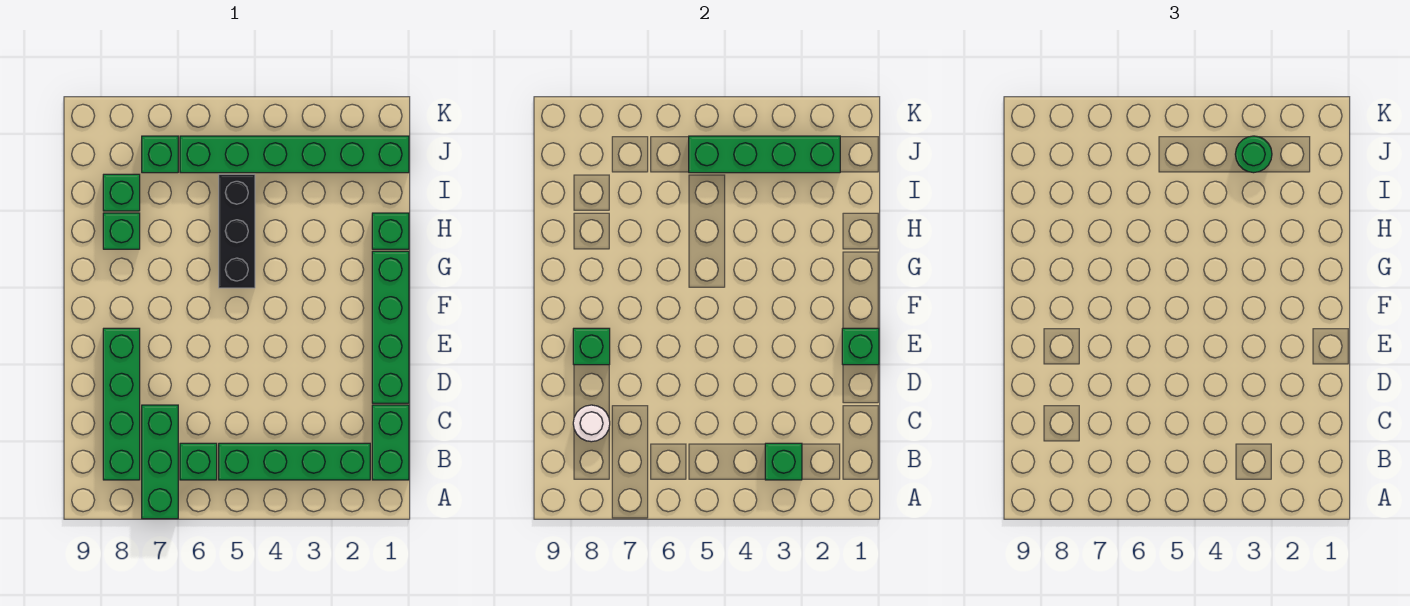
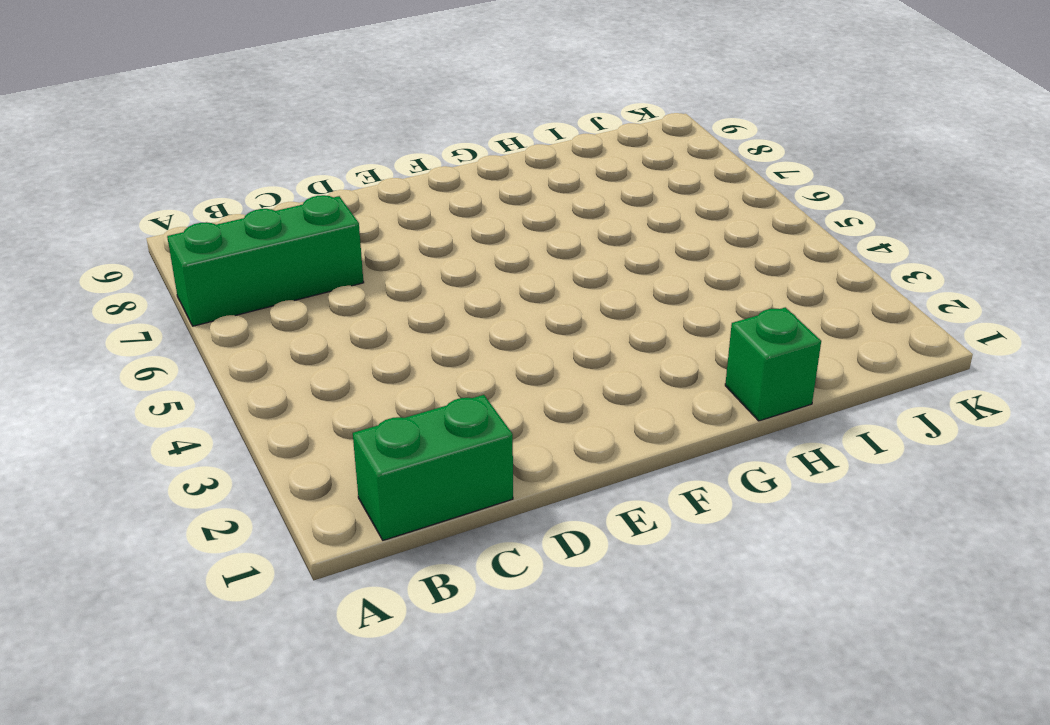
none -> green 1x4 brick [219,443,370,480]
none -> green 1x1 brick [180,443,217,480]
none -> green 1x4 brick [103,328,140,480]

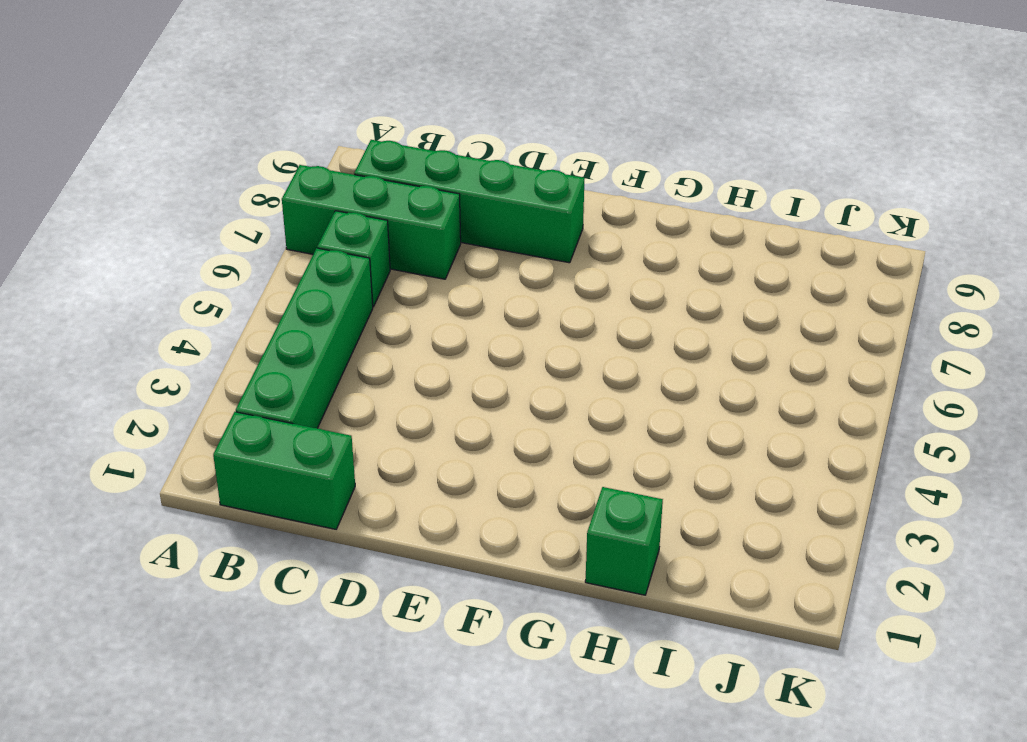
none -> green 1x4 brick [372,251,409,403]
none -> black 1x3 brick [219,174,255,288]
none -> green 1x1 brick [103,213,140,249]

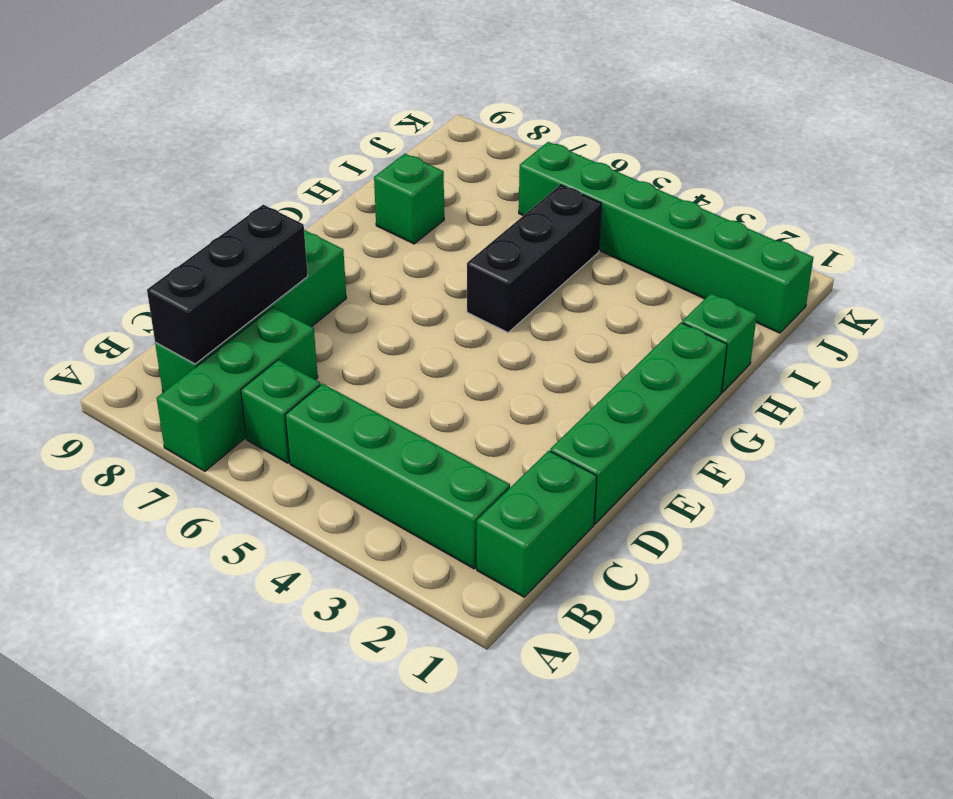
black 1x3 brick [147,205,308,364] -> white 1x1 round brick [573,405,610,442]
none -> green 1x1 brick [103,174,140,211]
none -> green 1x1 brick [142,136,178,173]
none -> green 1x1 brick [765,443,802,480]

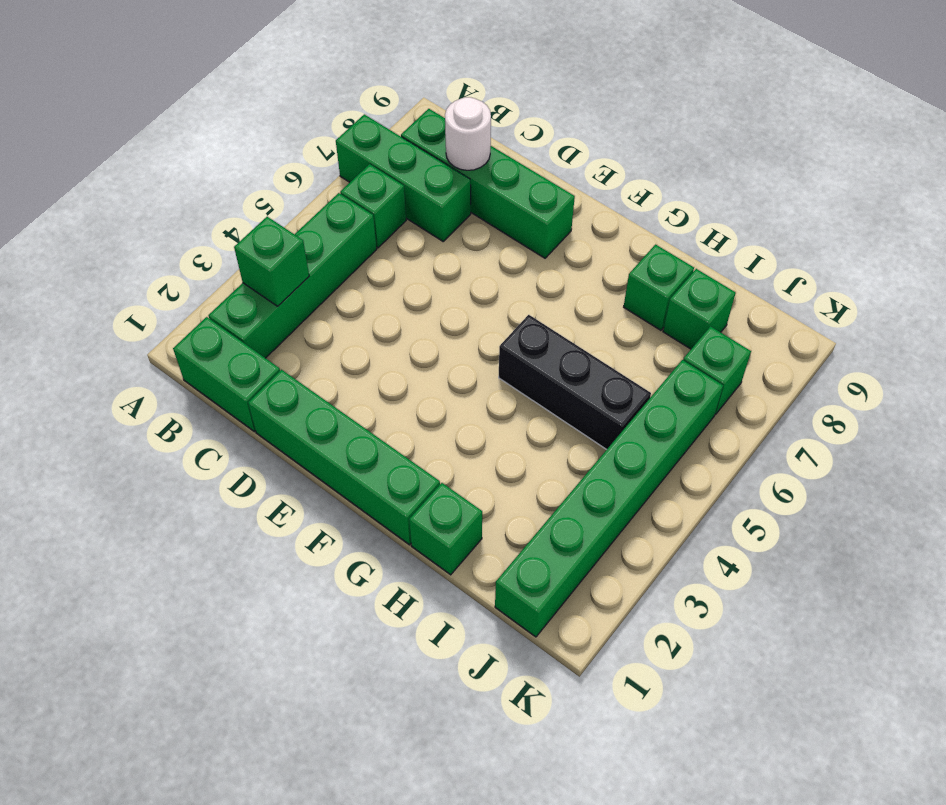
none -> green 1x1 brick [842,328,879,365]
none -> green 1x1 brick [573,328,610,365]
none -> green 1x4 brick [689,136,840,173]

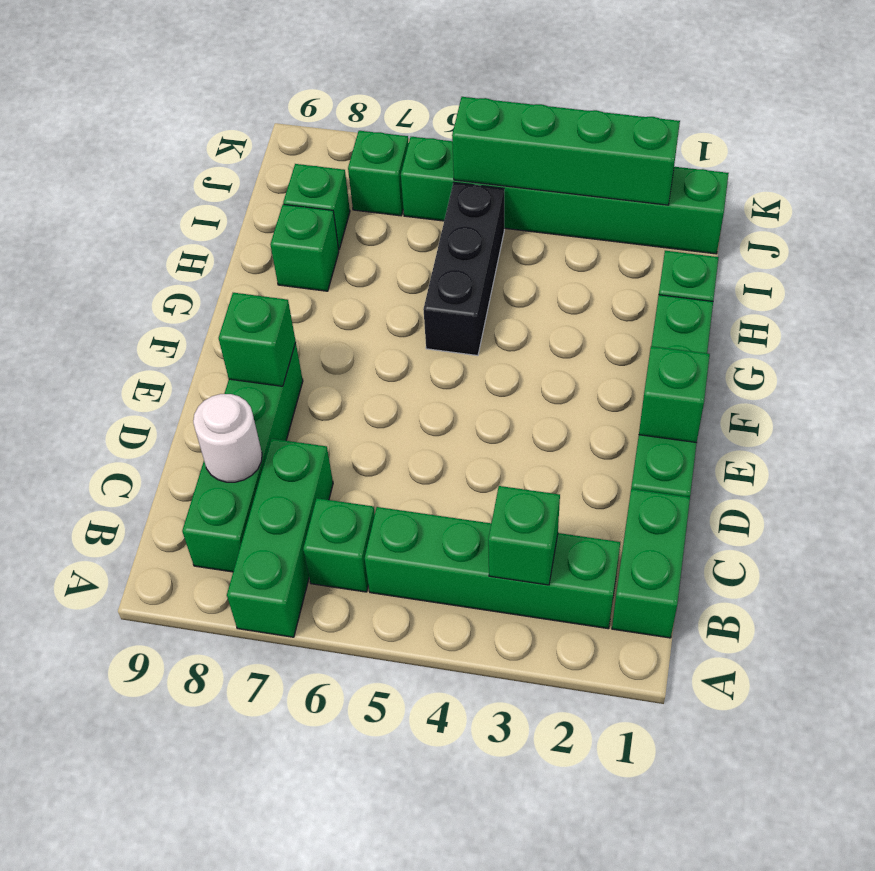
none -> green 1x1 round brick [1235,136,1272,173]

